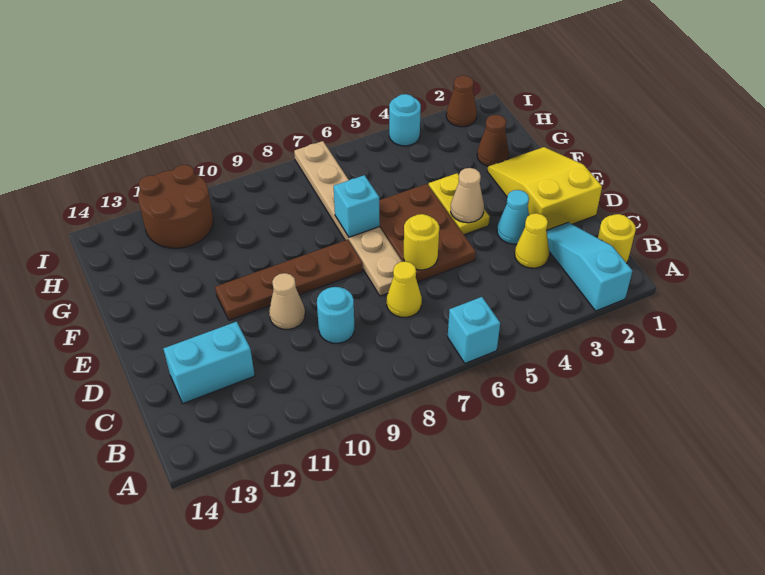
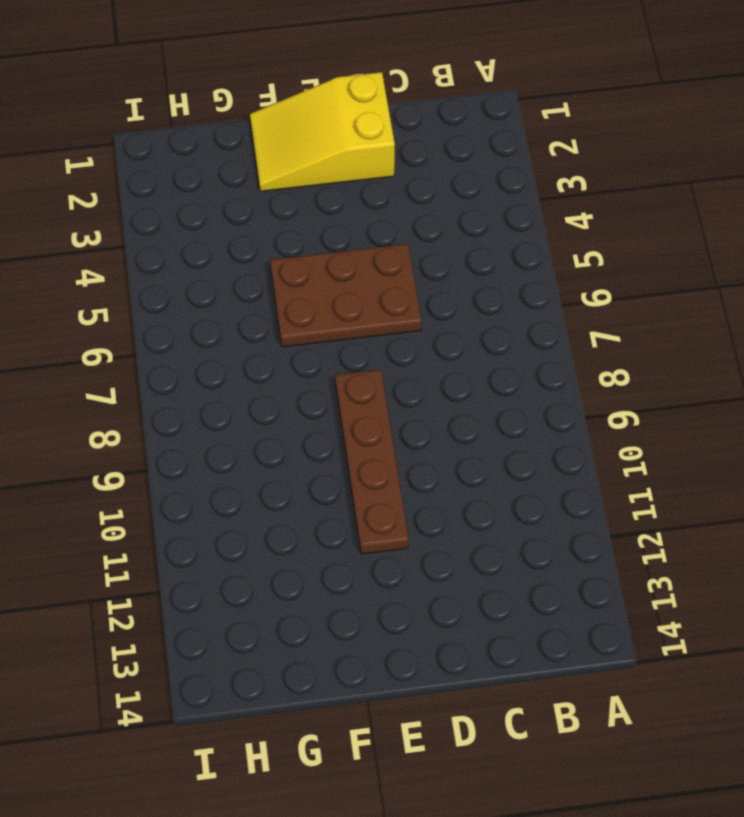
none -> cyan 1x3 slope [546,222,632,311]
none -> cyan 1x1 brick [448,297,500,363]
none -> yellow 1x1 round brick [598,214,636,263]

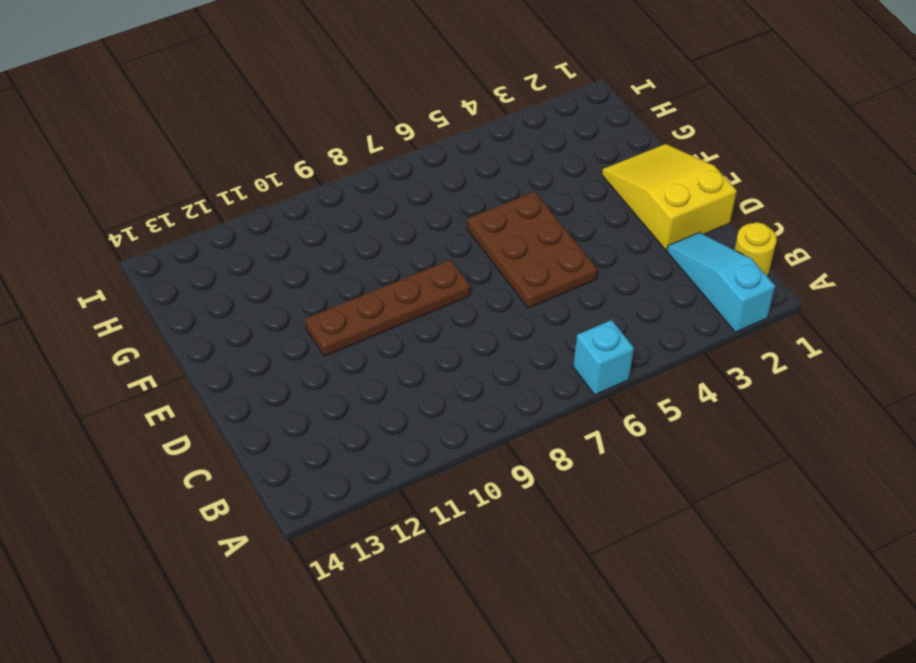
none -> yellow 1x1 cone [515,213,549,268]
none -> yellow 1x1 cone [387,261,422,317]
none -> cyan 1x1 round brick [317,287,354,343]

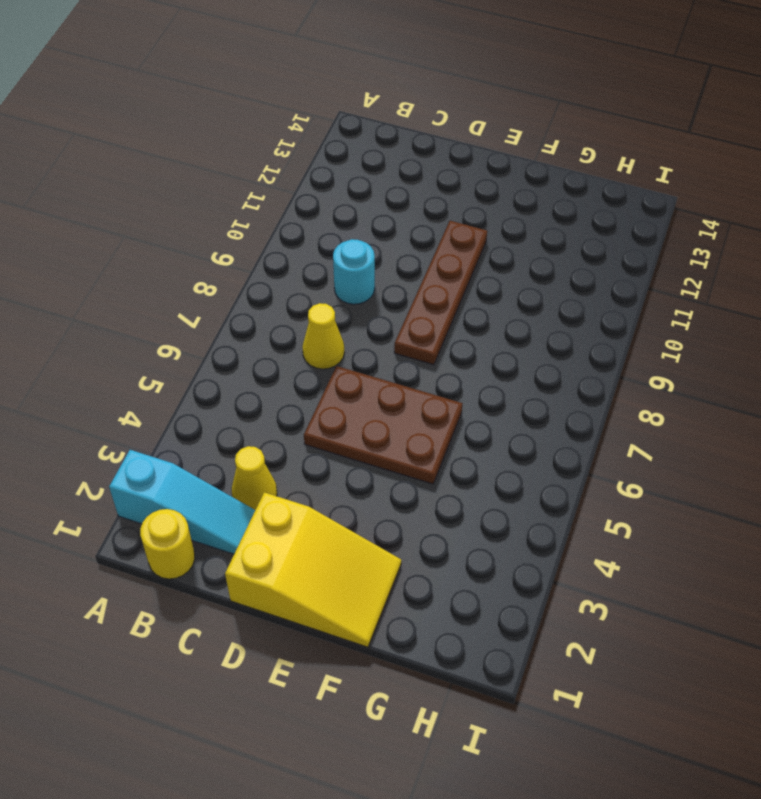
none -> cyan 1x1 brick [448,297,500,363]
none -> cyan 1x2 brick [164,322,255,404]
none -> cyan 1x1 cone [497,190,529,244]

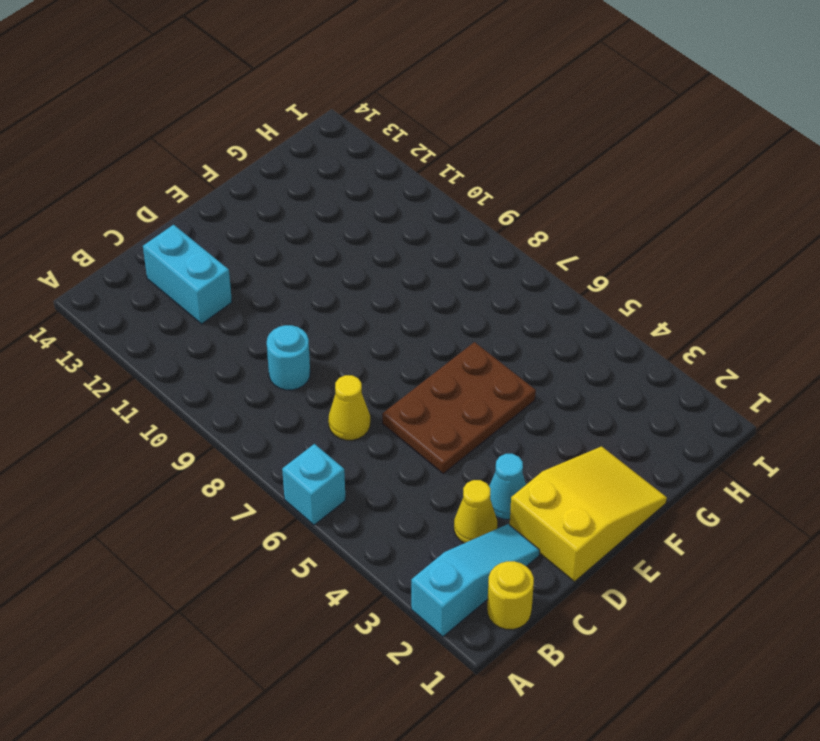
none -> tan 1x6 plate [294,141,402,296]
none -> tan 1x1 cone [269,273,305,329]
none -> yellow 1x2 plate [428,173,490,235]

